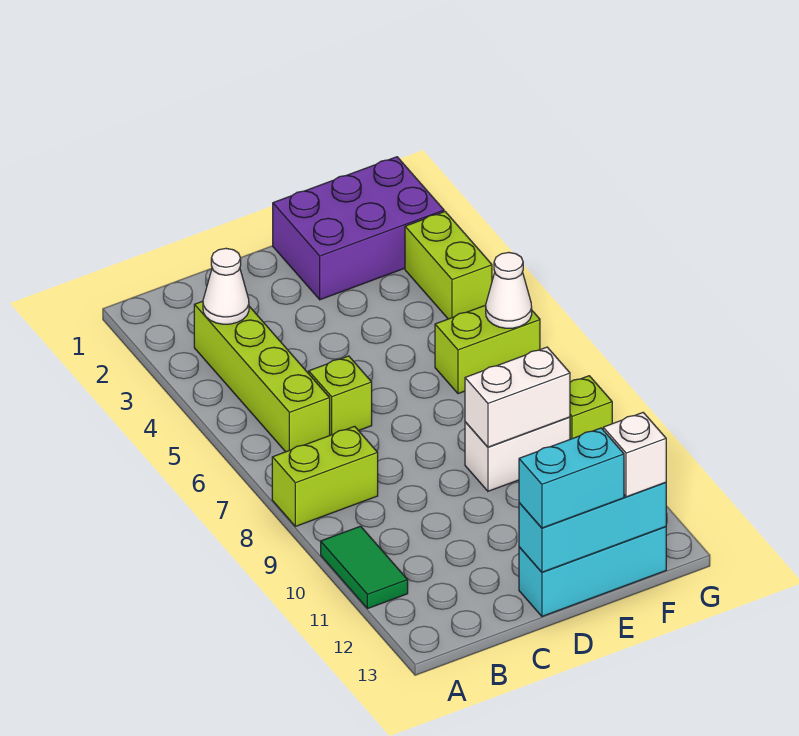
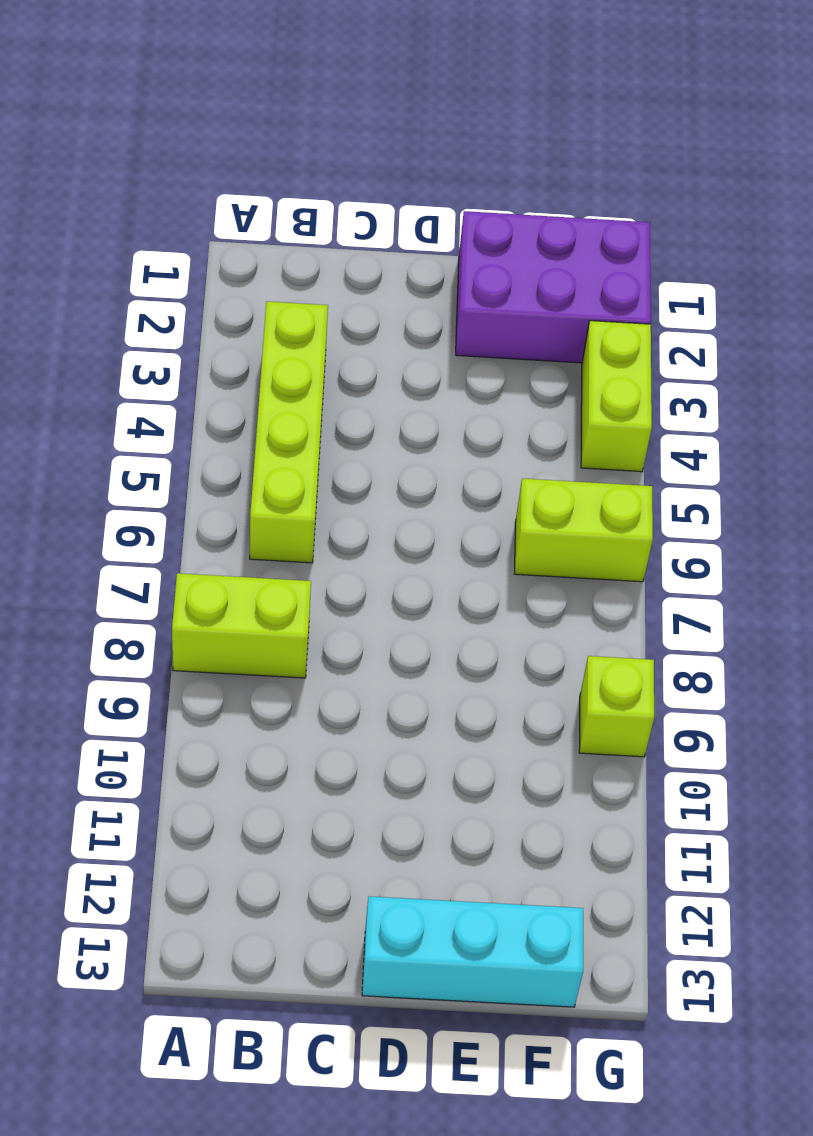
none -> green 1x2 tile [321,526,408,609]
none -> lime 1x1 brick [309,356,372,435]
none -> white 1x2 brick [465,417,570,491]

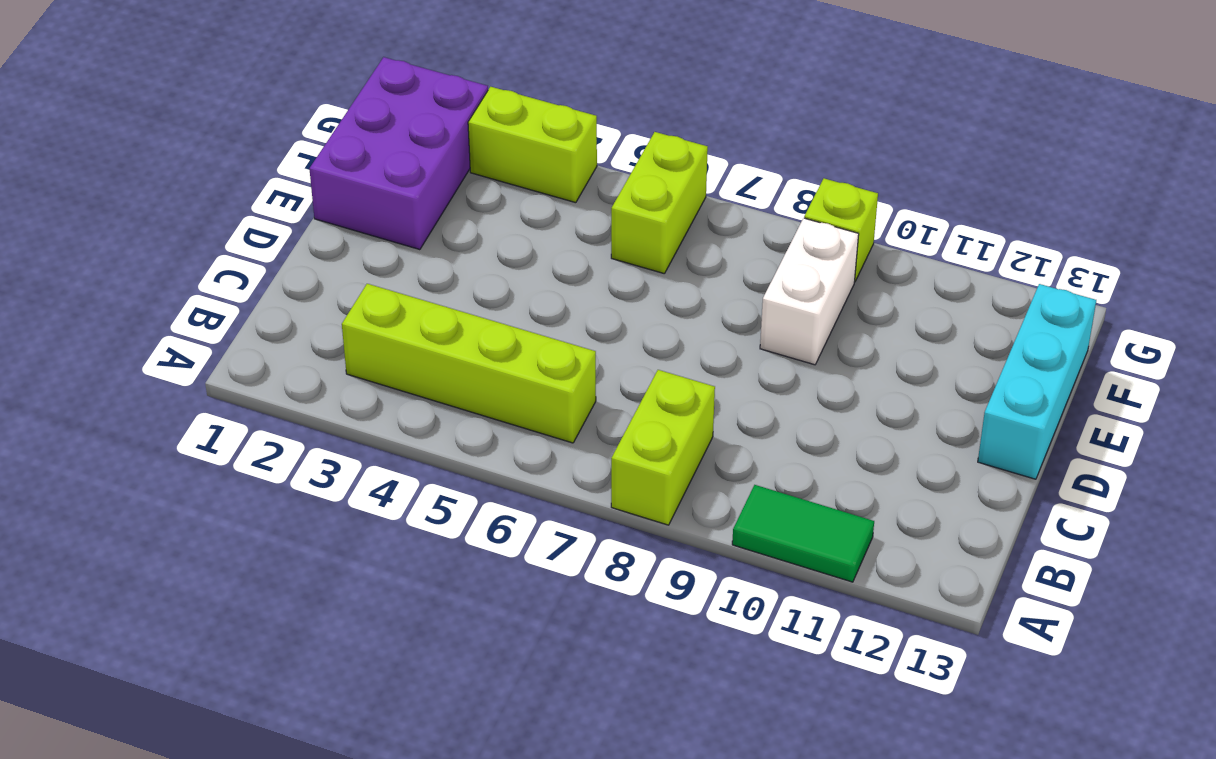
none -> lime 1x1 brick [309,356,372,435]
none -> white 1x1 cone [203,248,249,324]
none -> cyan 1x3 brick [519,483,666,572]

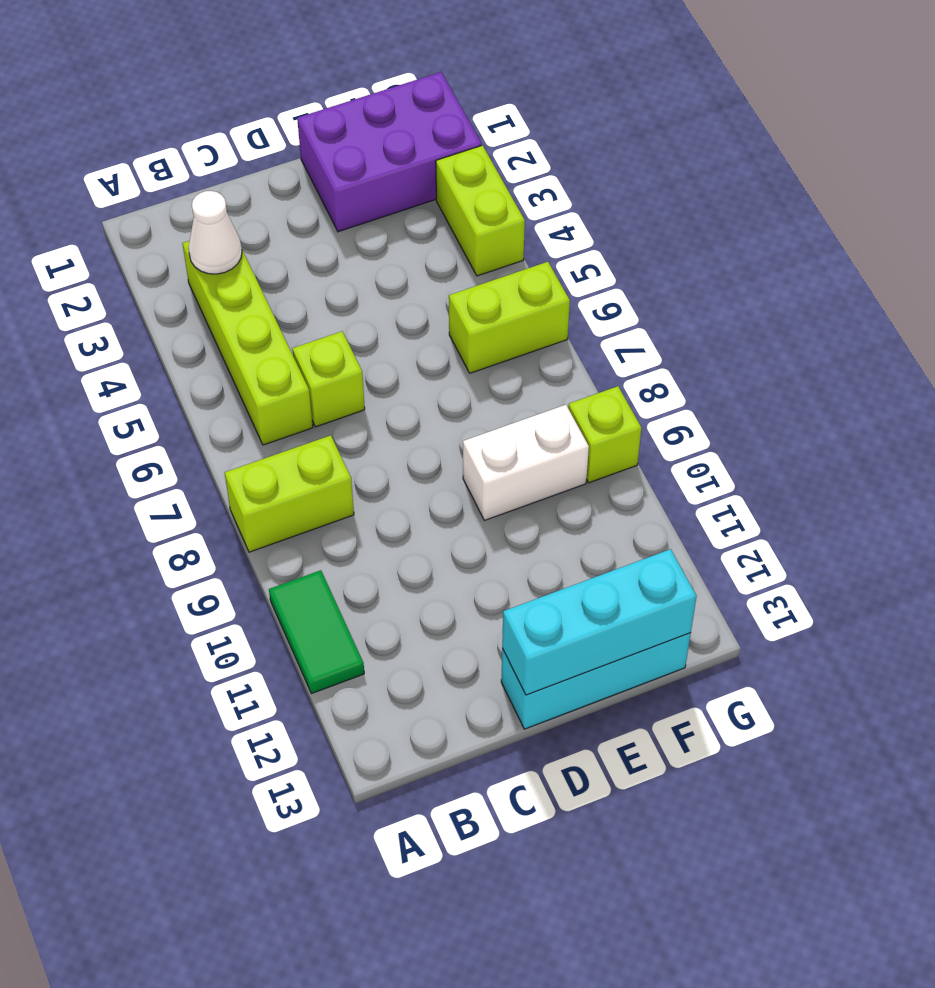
none -> white 1x2 brick [465,347,570,447]
none -> white 1x1 cone [486,252,532,328]
none -> cyan 1x2 brick [519,428,624,528]

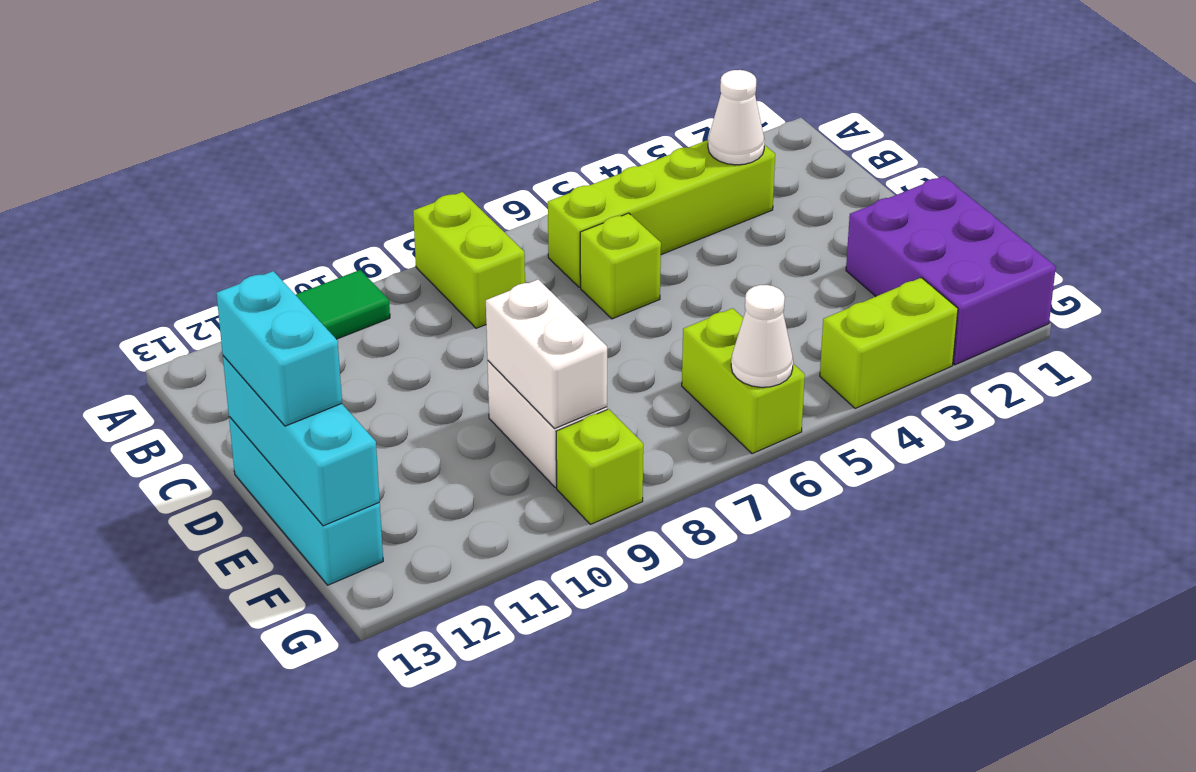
none -> white 1x1 brick [603,413,666,497]

